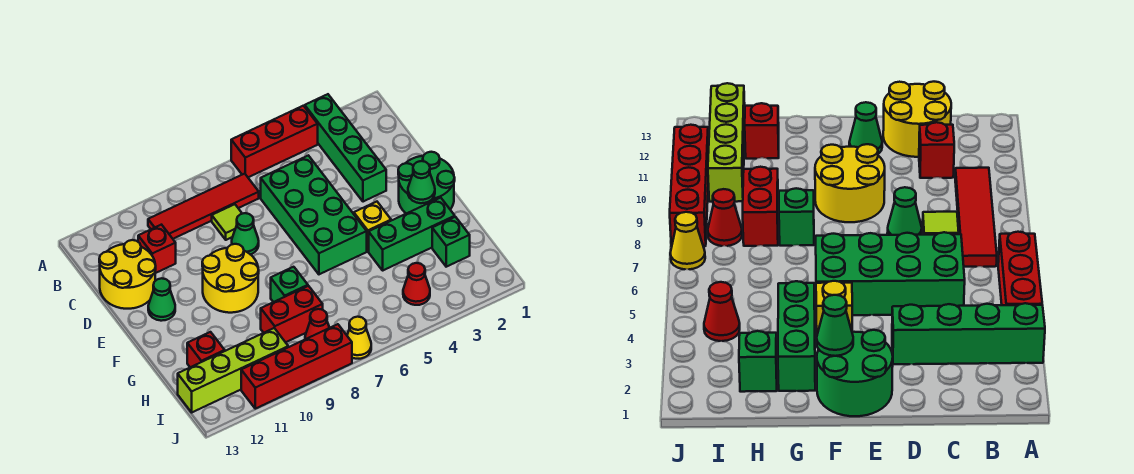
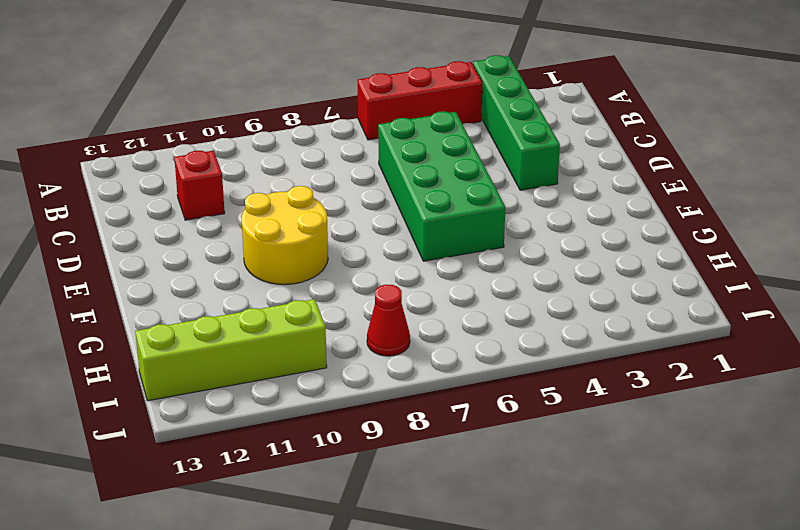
none -> red 1x4 tile [148,174,259,239]
none -> lime 1x1 tile [212,204,242,240]
none -> yellow 2x2 round brick [99,240,156,309]

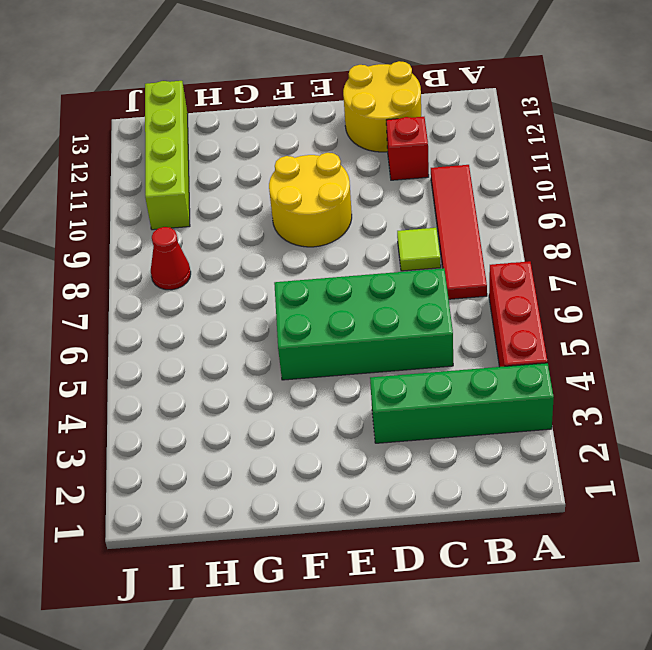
none -> green 1x1 cone [232,213,259,254]
none -> green 2x2 round brick [398,152,455,214]
none -> green 1x1 cone [148,278,175,321]

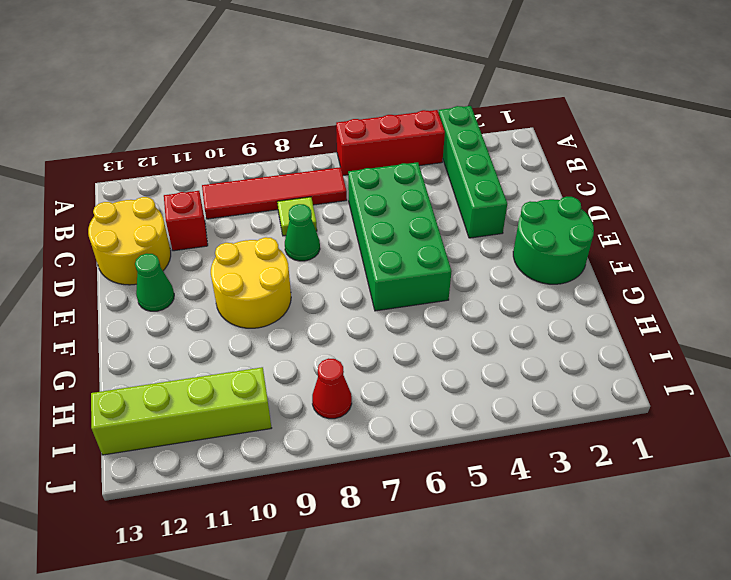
none -> yellow 1x1 brick [354,202,391,251]
none -> green 1x3 brick [369,198,455,270]
none -> green 1x1 brick [271,267,308,302]

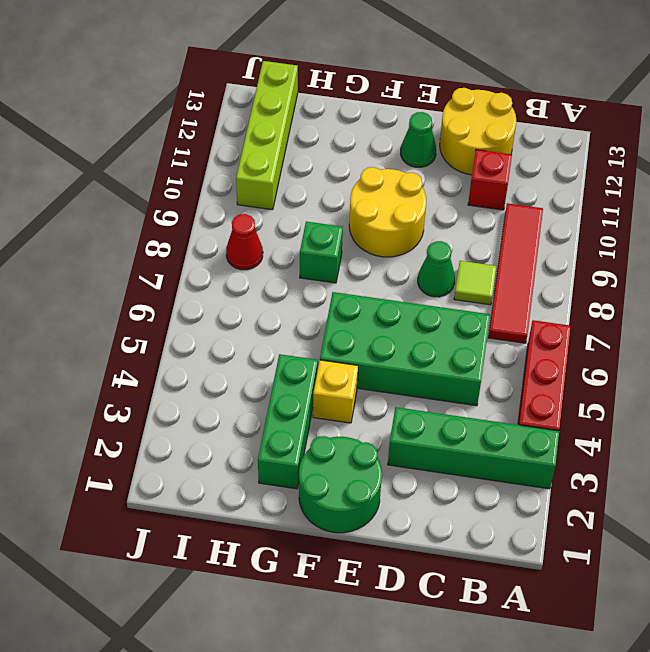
none -> green 1x1 brick [432,217,470,267]
none -> red 1x2 brick [261,286,323,342]
none -> red 1x1 brick [187,332,225,367]

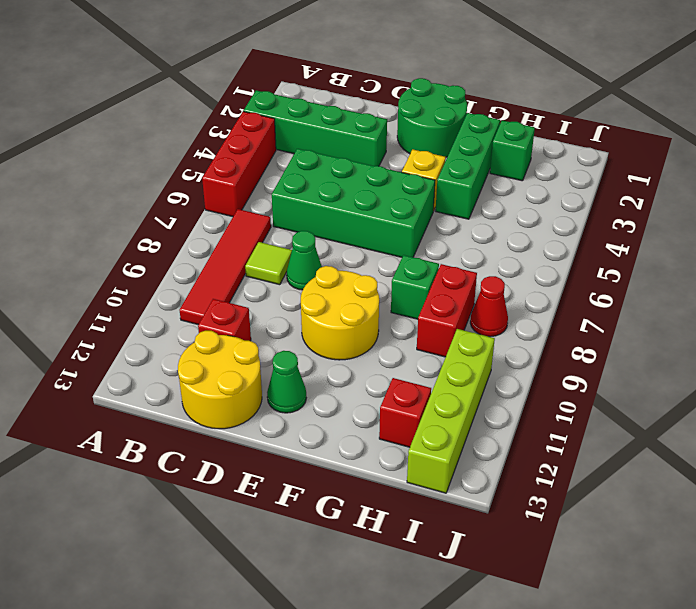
none -> red 1x1 cone [403,263,430,305]
none -> yellow 1x1 cone [347,317,371,359]
none -> red 1x4 brick [241,324,352,409]

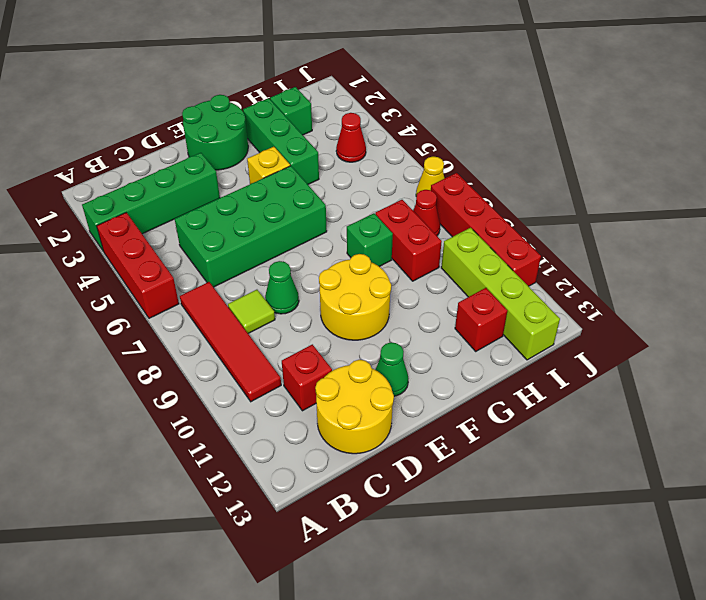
none -> green 1x1 cone [408,161,435,203]

